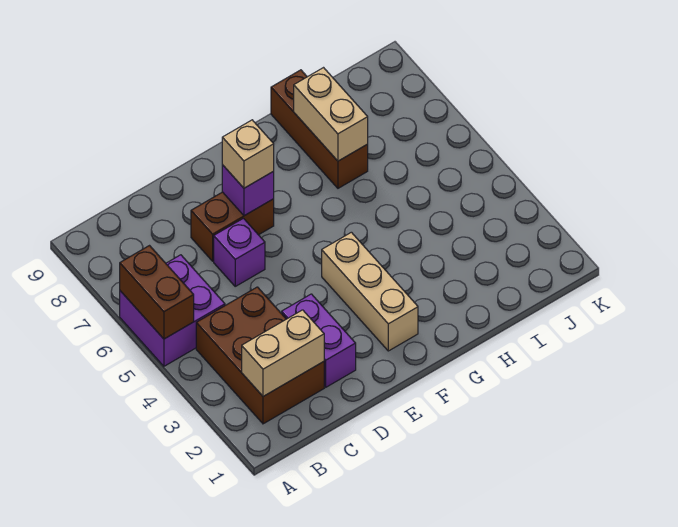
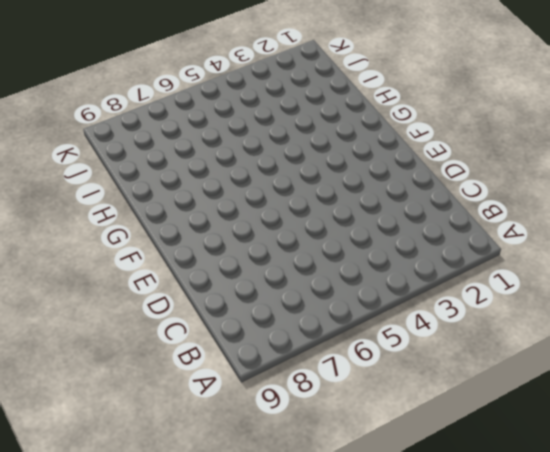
none -> purple 2x2 brick [120,255,225,366]
none -> brown 2x3 brick [196,287,324,424]
none -> purple 1x2 brick [282,294,356,387]

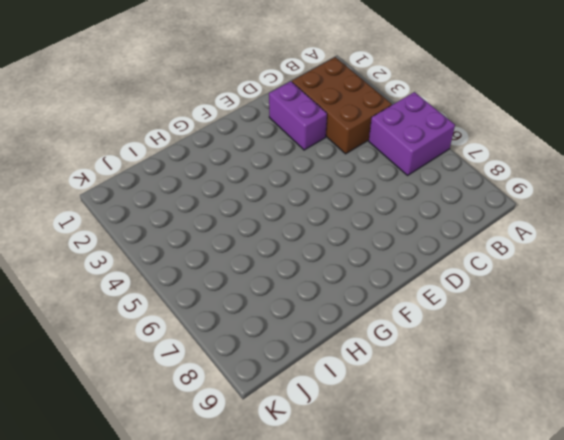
none -> purple 1x1 brick [214,218,265,286]
none -> brown 1x2 brick [191,192,274,261]
none -> tan 1x3 brick [322,232,418,351]

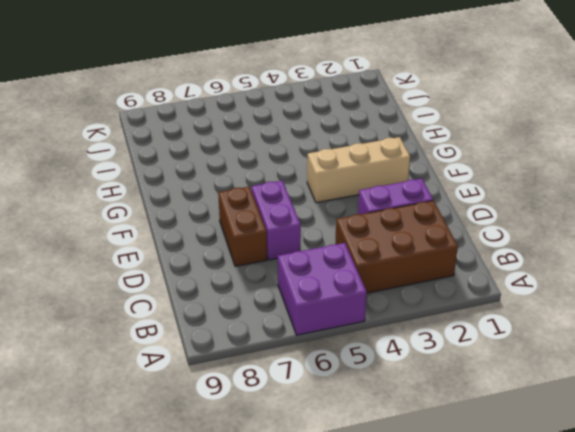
purple 1x2 brick [251,181,301,260] -> purple 1x1 brick [214,218,265,286]
none -> brown 1x3 brick [271,70,368,188]
none -> brown 1x2 brick [120,246,194,339]
none -> tan 1x2 brick [242,310,324,396]

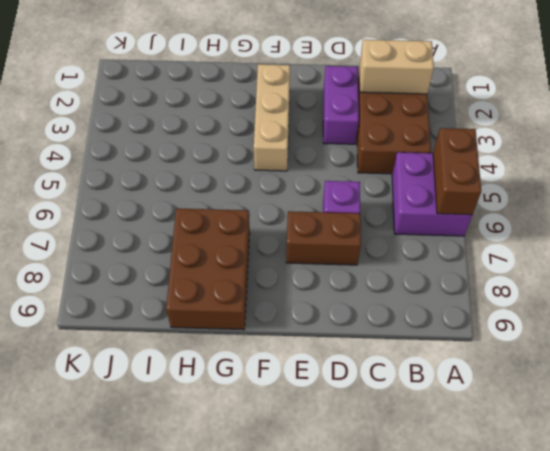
brown 2x3 brick [166,208,250,330] -> brown 1x3 brick [271,70,368,188]
none -> purple 1x1 brick [222,165,274,216]
none -> tan 1x2 brick [294,68,368,161]
none -> tan 1x1 brick [222,120,274,188]

